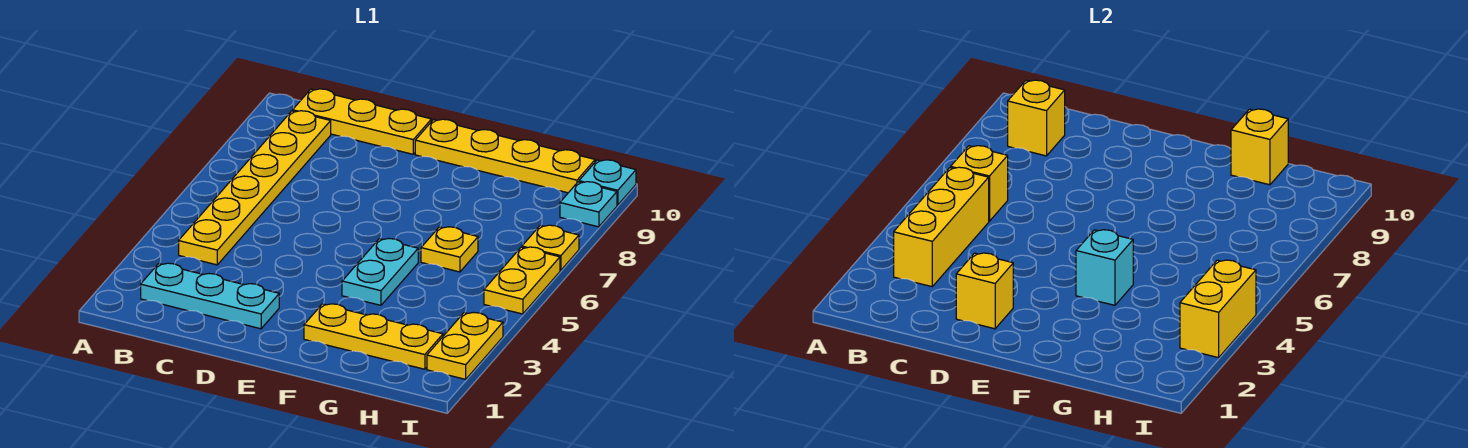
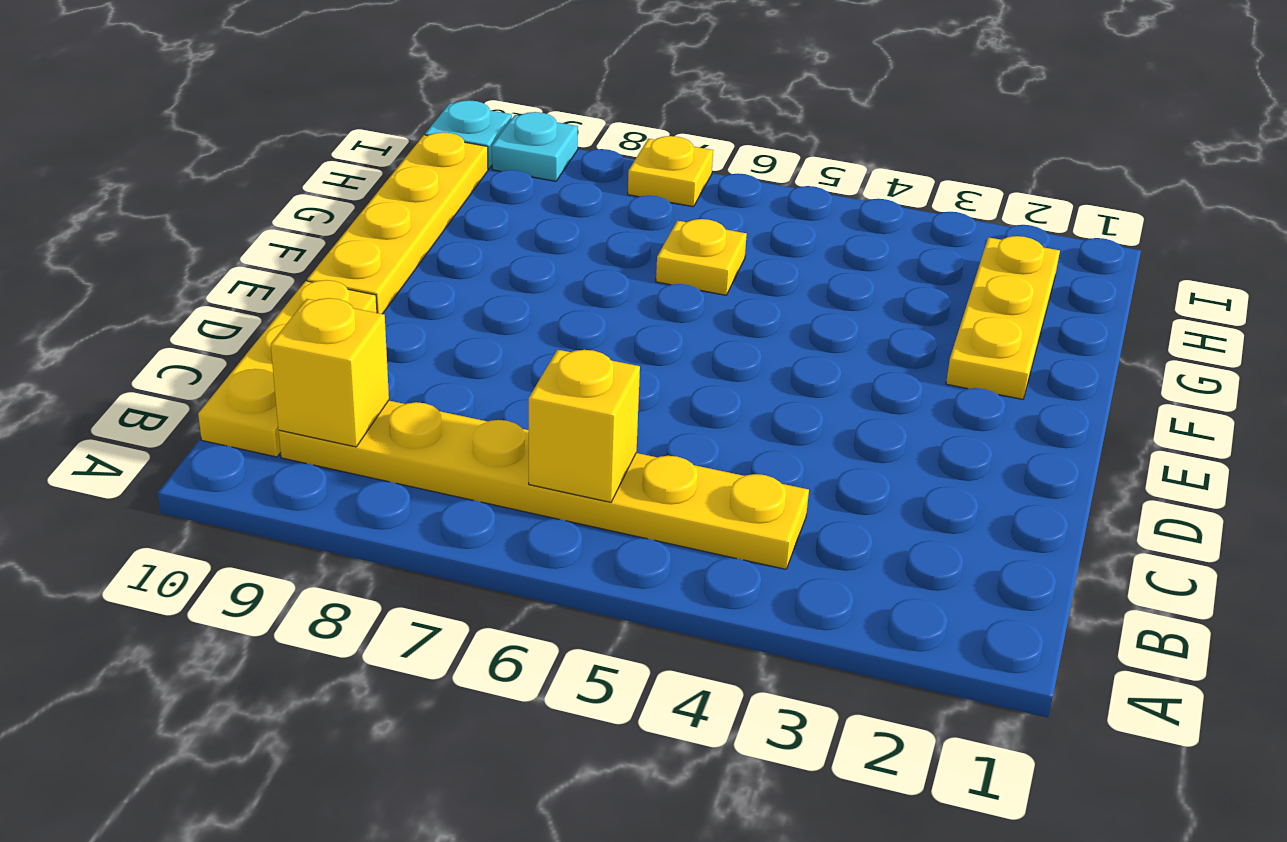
none -> cyan 1x3 plate [141,263,279,329]
none -> cyan 1x2 plate [342,238,418,305]
none -> yellow 1x2 plate [427,312,503,379]

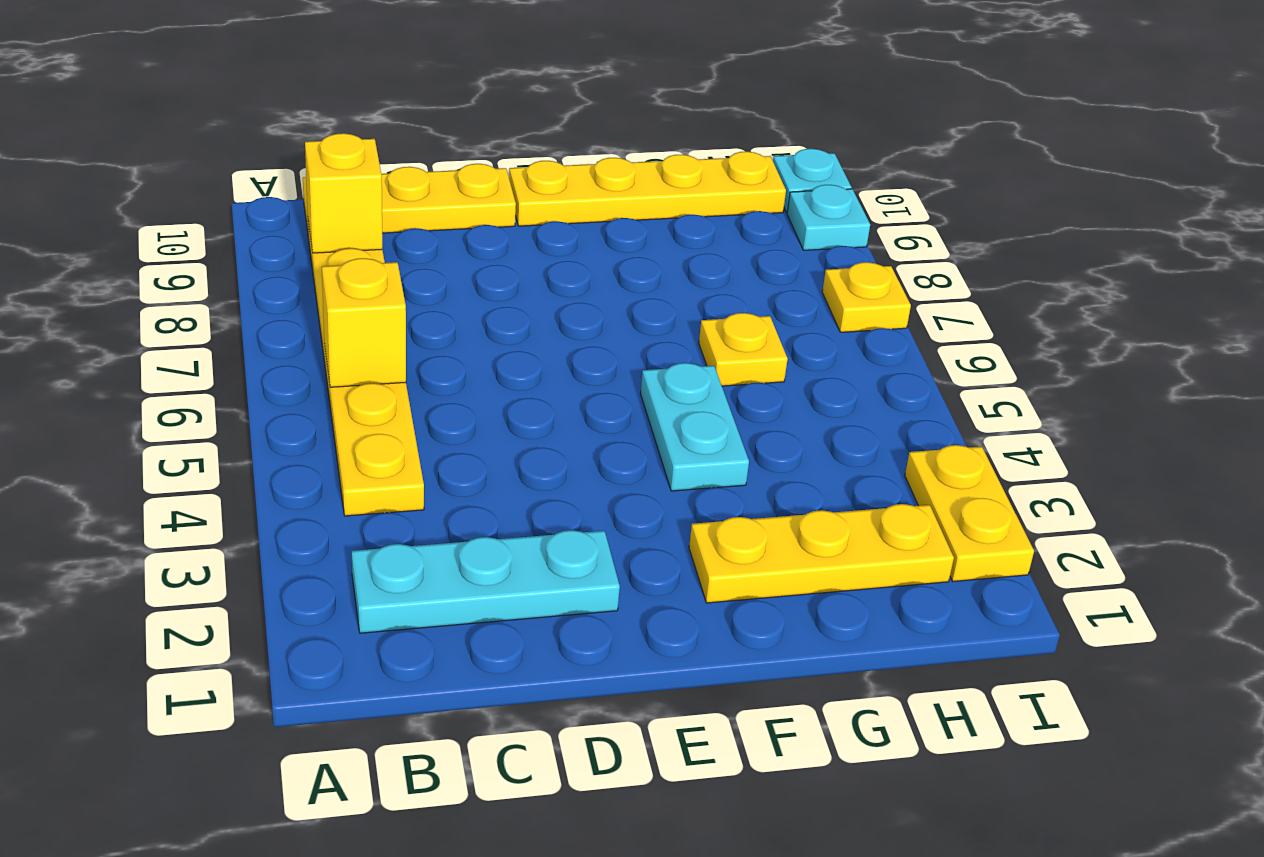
none -> yellow 1x2 plate [484,247,560,314]
none -> yellow 1x3 brick [894,167,989,287]
none -> yellow 1x1 brick [956,253,1013,329]

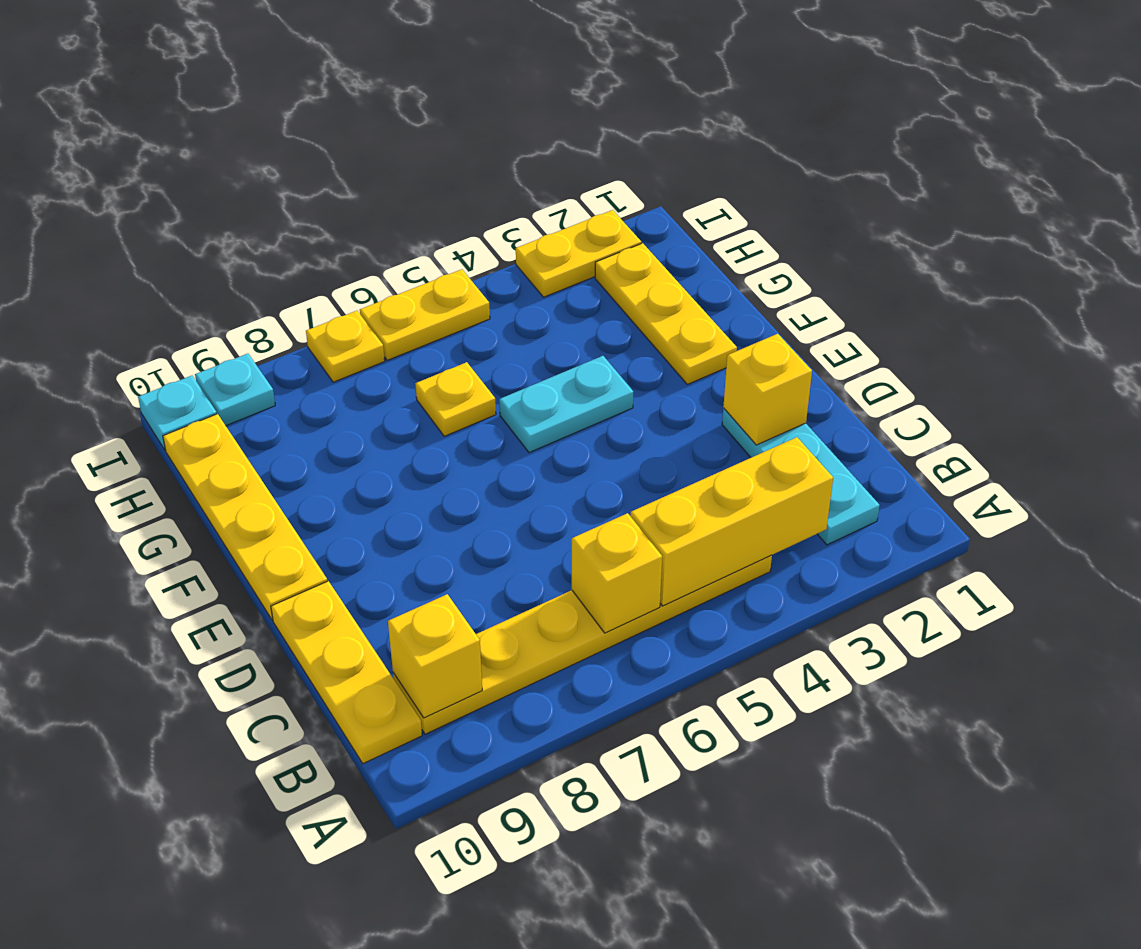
none -> cyan 1x1 brick [1076,230,1133,305]
none -> yellow 1x1 brick [1231,109,1288,185]
none -> yellow 1x2 brick [1180,260,1256,358]

